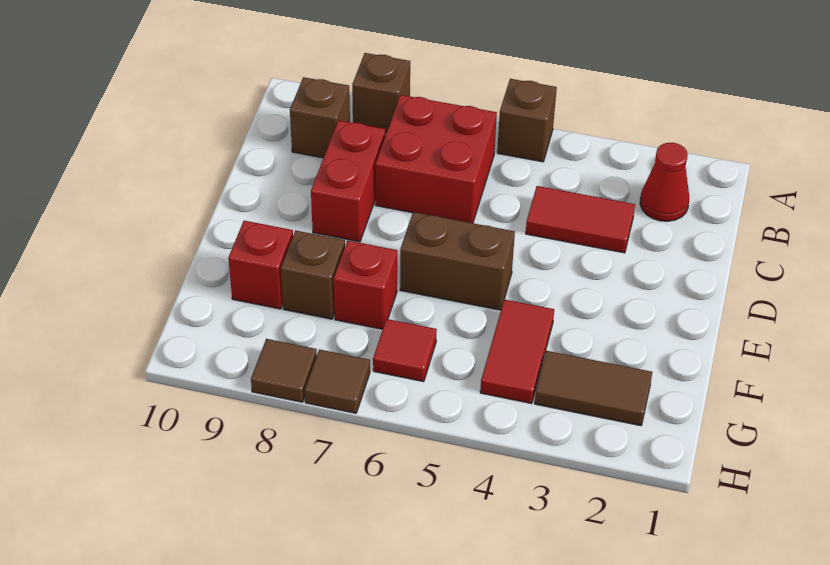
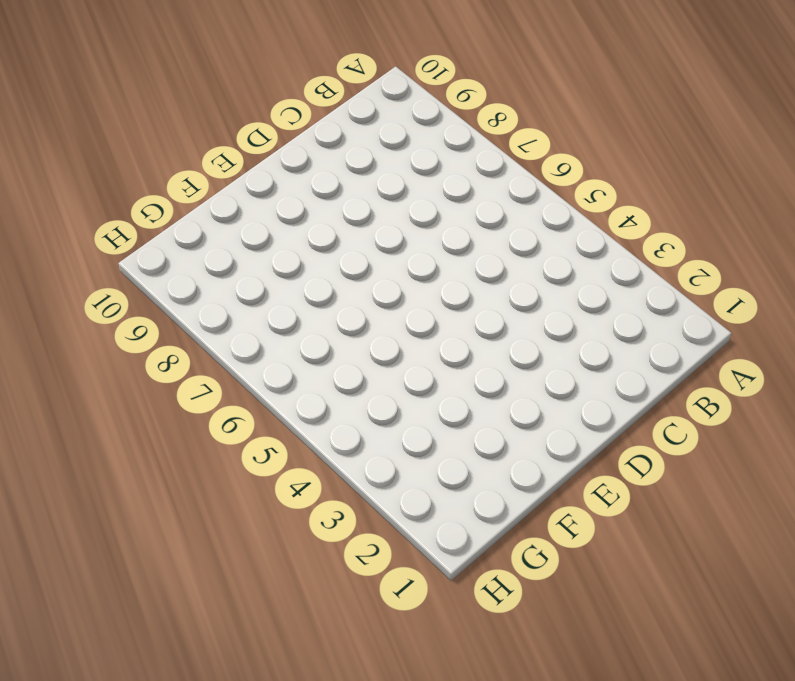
none -> brown 1x1 brick [497,79,557,162]
none -> brown 1x1 brick [352,53,410,133]
none -> red 1x1 cone [640,143,689,221]

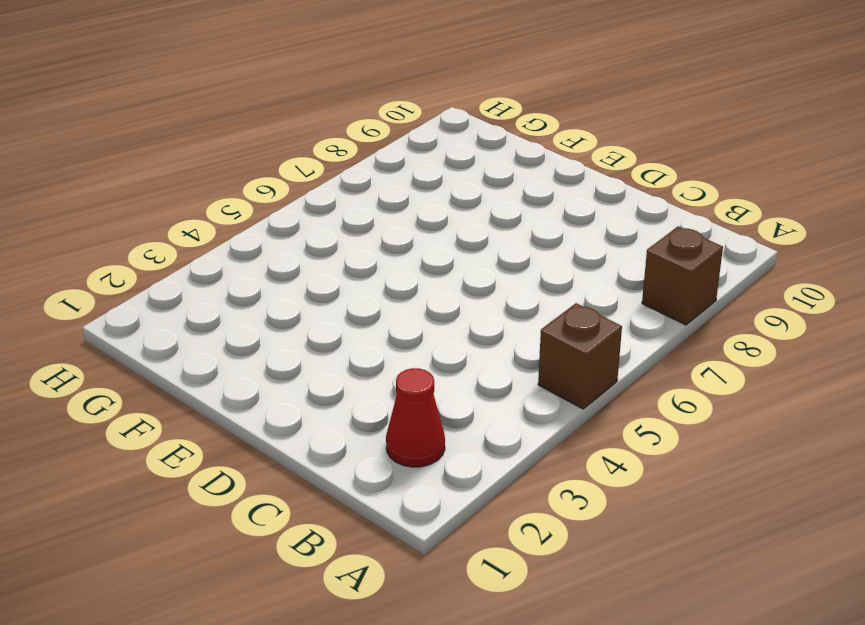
none -> red 2x2 brick [375,95,497,223]
none -> brown 1x1 brick [290,77,350,158]
none -> red 1x2 tile [526,186,635,253]

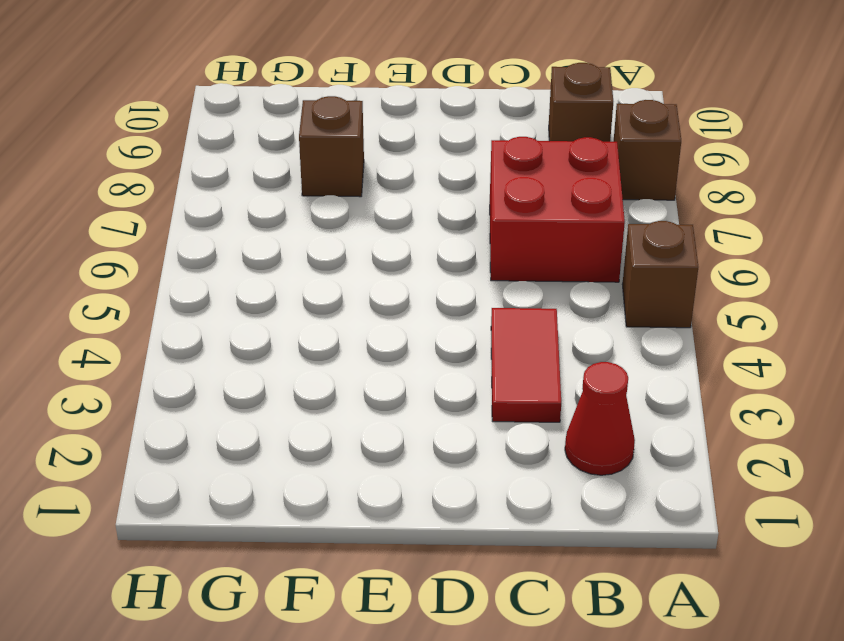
none -> red 1x2 brick [311,120,385,242]
none -> brown 1x2 brick [400,212,515,310]
none -> red 1x2 tile [480,299,554,404]

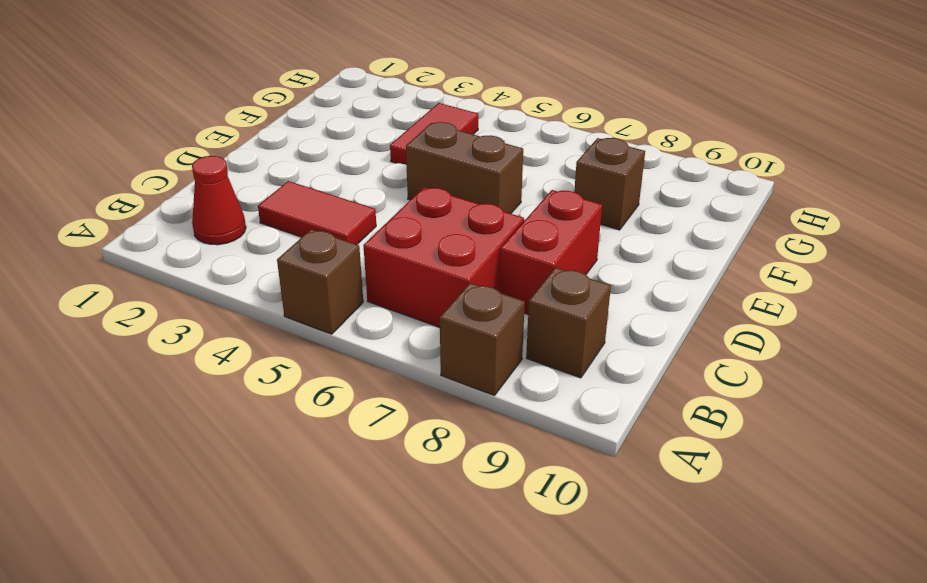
none -> red 1x1 brick [334,241,397,329]
none -> red 1x1 brick [228,221,293,309]
none -> brown 1x2 tile [535,351,652,426]

